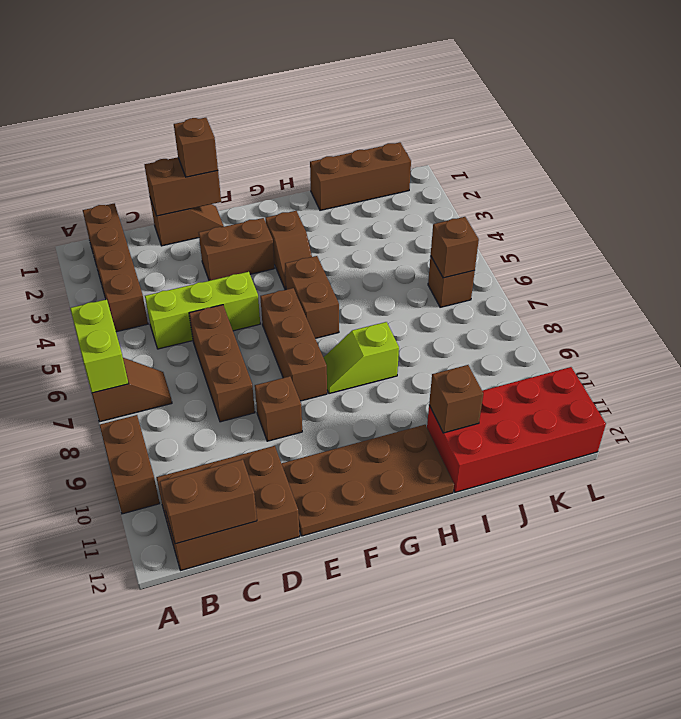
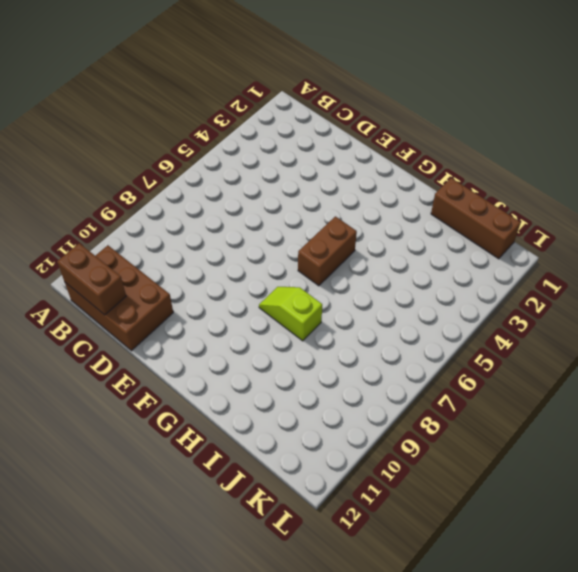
none -> brown 1x2 slope [92,358,172,422]
none -> brown 1x2 brick [100,415,160,514]
none -> brown 1x4 brick [83,203,148,332]

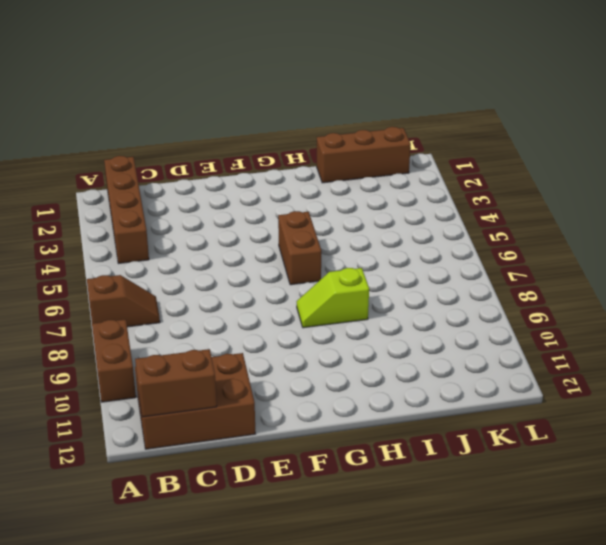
none -> lime 1x3 brick [145,272,260,349]
none -> brown 1x2 slope [150,199,224,246]
none -> brown 1x3 brick [189,305,255,422]

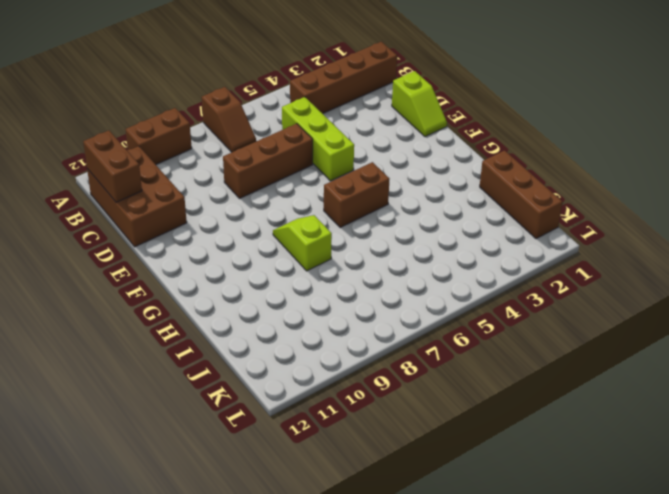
lime 1x2 slope [392,71,447,137] -> brown 1x2 slope [150,199,224,246]
none -> brown 1x2 brick [199,218,274,281]
none -> brown 1x1 brick [255,376,302,441]
none -> brown 2x4 plate [281,425,454,536]

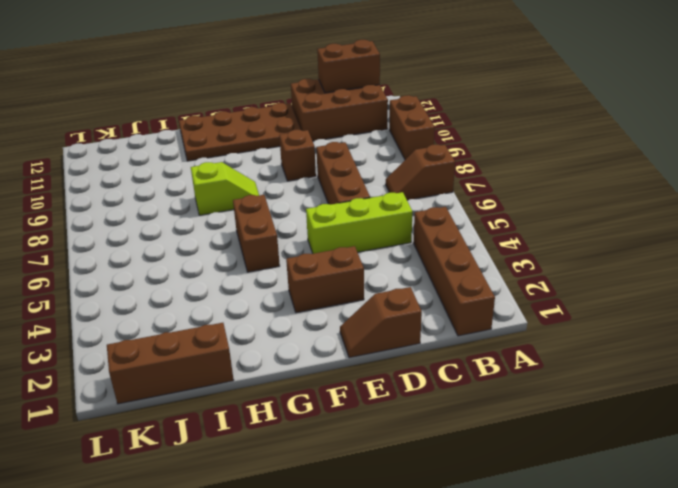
none -> brown 1x3 brick [260,288,327,401]
none -> brown 1x2 slope [265,211,312,290]
none -> red 2x4 brick [427,367,606,492]

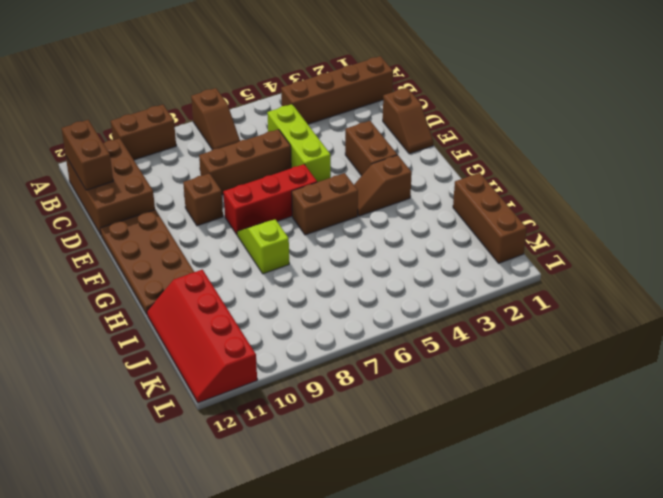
red 1x3 brick [223,164,317,235] -> brown 1x3 brick [260,288,327,401]
red 2x4 slope [147,270,257,403] -> red 2x4 brick [427,367,606,492]
none -> brown 1x1 brick [428,256,475,307]
none -> lime 1x2 brick [70,299,129,393]
none -> brown 1x2 brick [144,157,221,216]

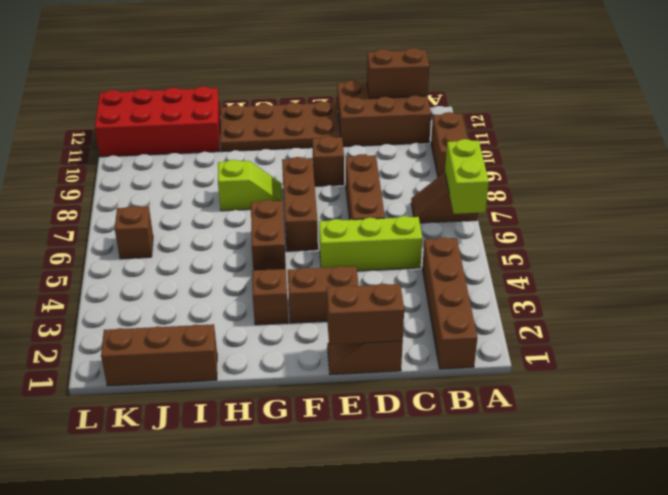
none -> brown 1x1 brick [429,365,483,433]
none -> brown 1x1 brick [431,217,479,278]
none -> brown 1x1 brick [174,118,218,177]

